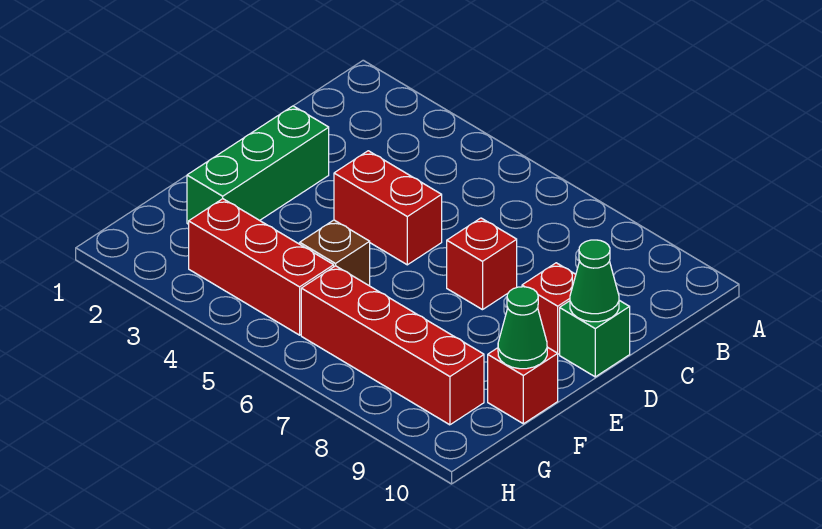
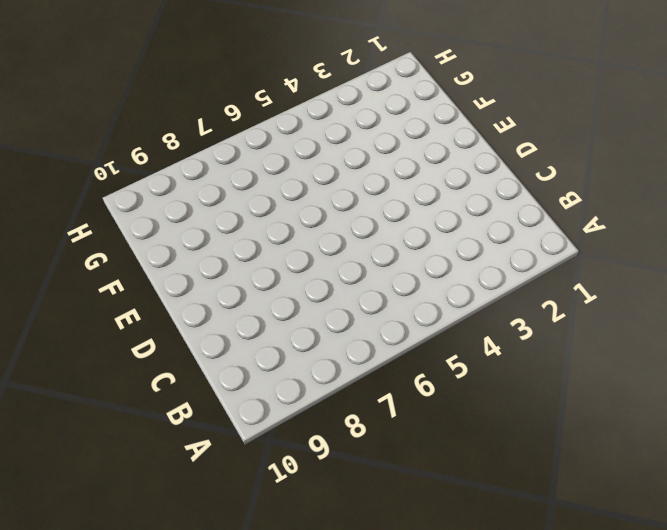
none -> green 1x3 brick [187,106,329,224]
none -> red 1x2 brick [334,151,442,265]

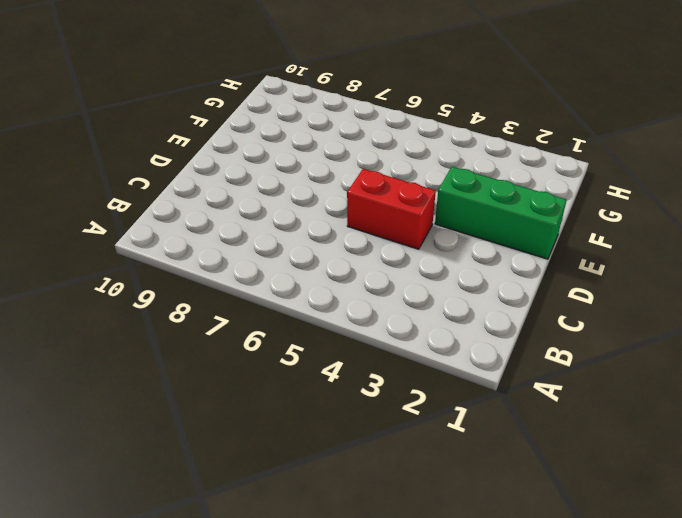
green 1x3 brick [435,167,567,259] -> green 1x3 brick turned to [187,106,329,224]
none -> red 1x1 brick [447,218,517,310]
none -> red 1x1 brick [522,263,576,354]

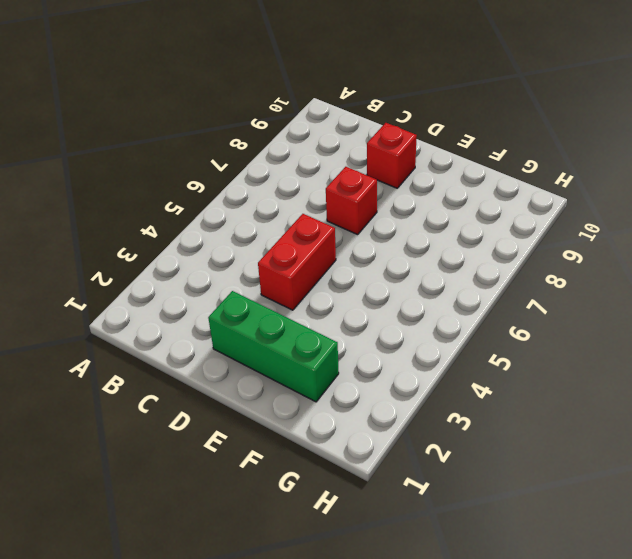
none -> green 1x1 brick [560,300,630,377]
none -> brown 1x1 brick [300,220,370,286]

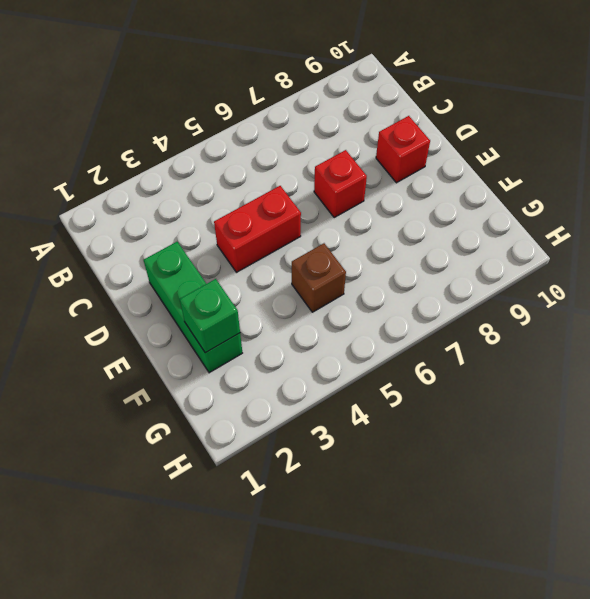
green 1x1 brick [180,279,240,353] -> green 1x1 brick moved to [560,300,630,377]
none -> red 1x1 brick [488,347,558,424]
none -> red 1x3 brick [189,199,334,335]

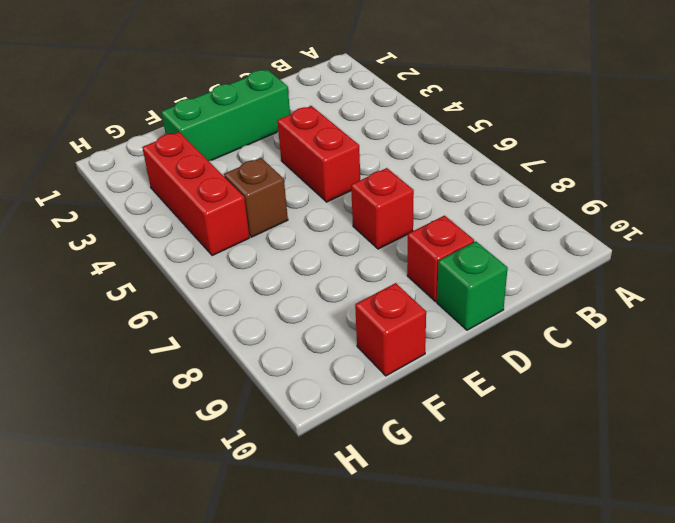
none -> red 1x4 brick [301,266,484,425]
none -> green 1x1 cone [570,240,619,322]

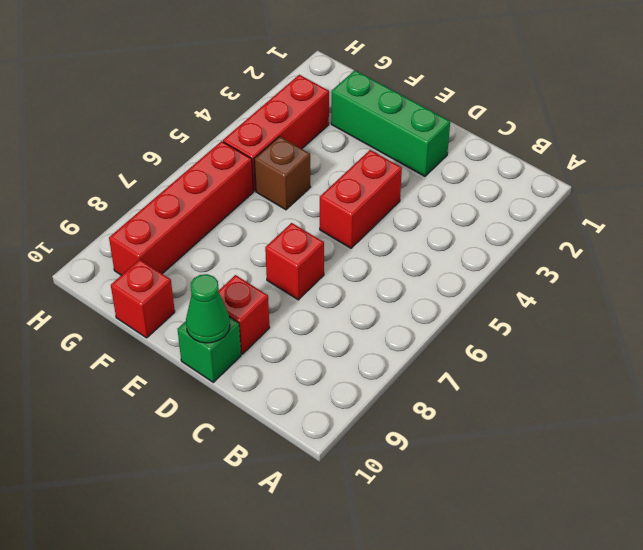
none -> green 1x1 cone [498,287,547,369]

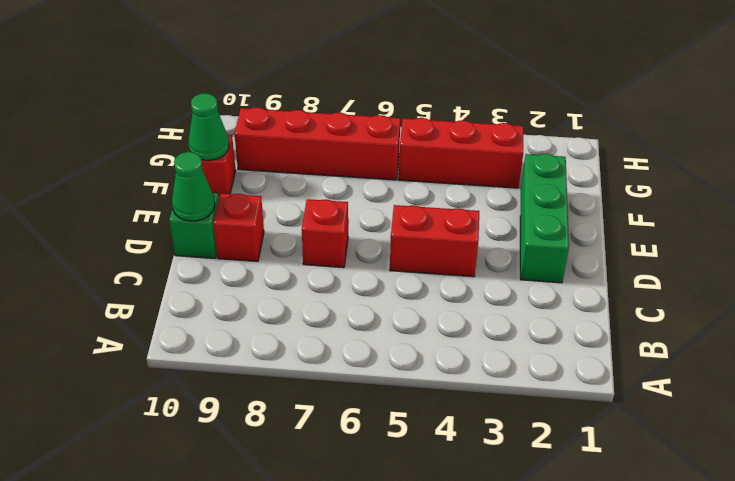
none -> brown 1x1 brick [300,220,370,286]

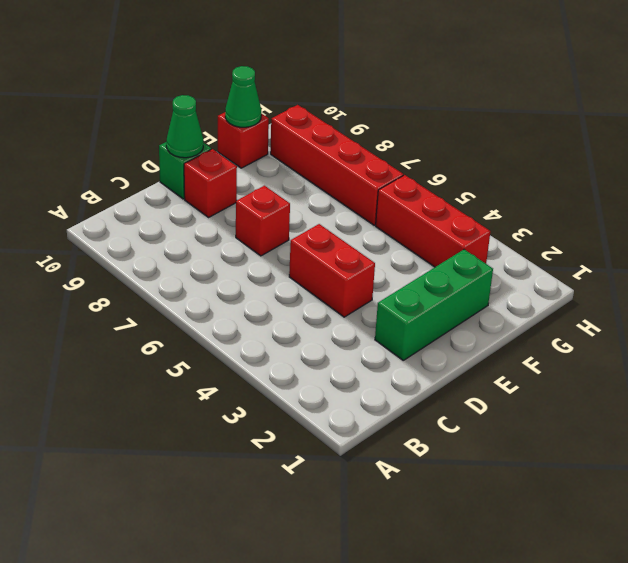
none -> brown 1x1 brick [300,220,370,286]

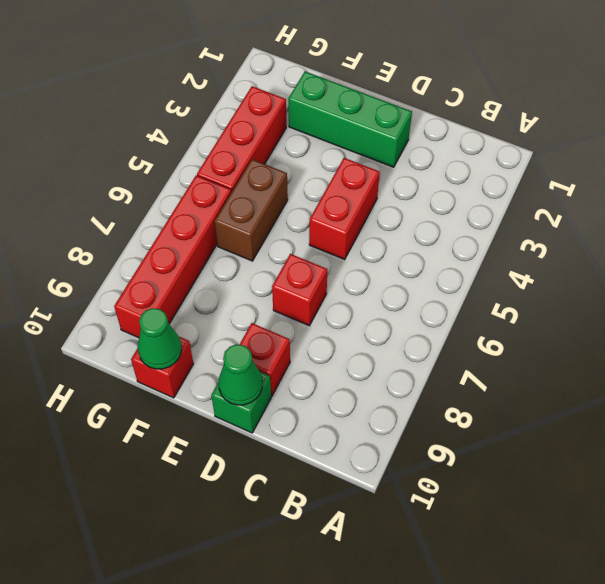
brown 1x2 brick [215,159,288,261] -> brown 1x1 brick [300,220,370,286]

